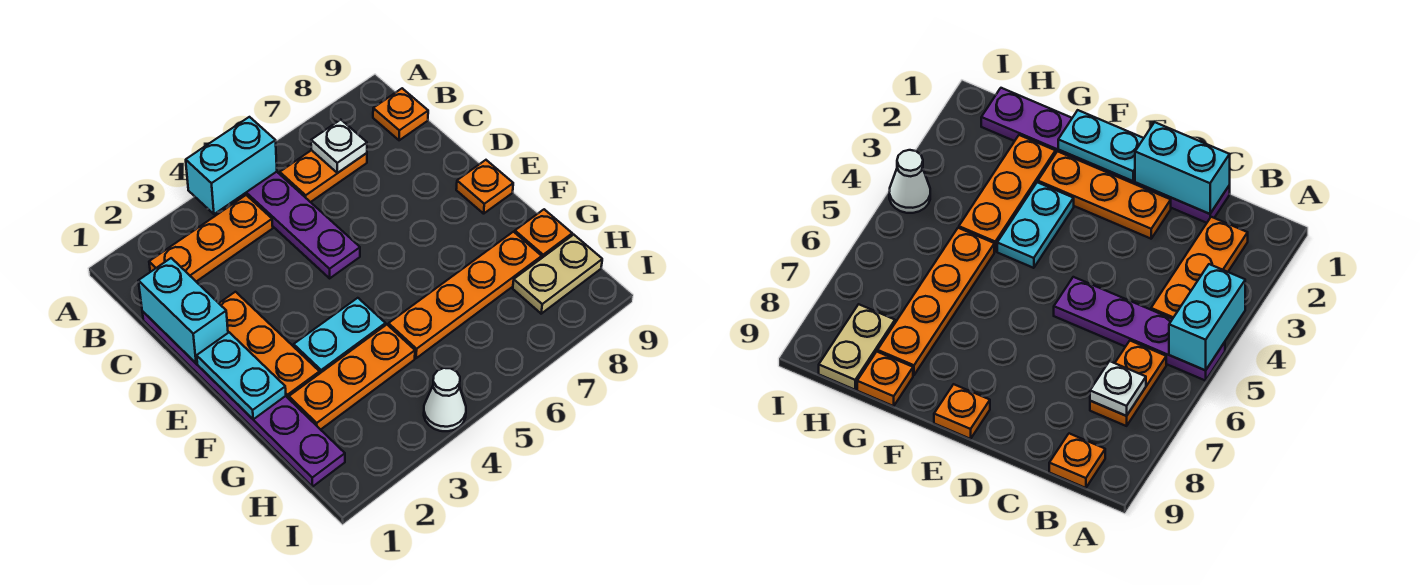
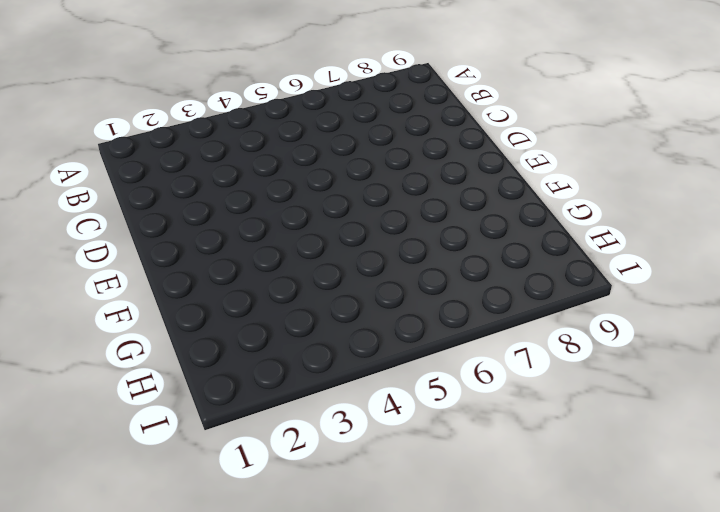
none -> purple 1x4 plate [240,172,360,278]
none -> orange 1x3 plate [149,195,273,282]
none -> orange 1x2 plate [280,150,367,202]

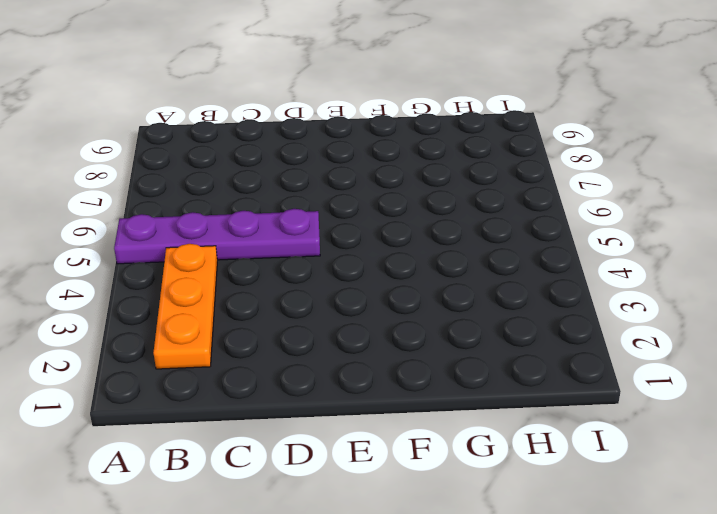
none -> orange 1x2 plate [280,150,367,202]
none -> orange 1x1 plate [373,88,428,140]
none -> purple 1x6 plate [142,311,345,487]

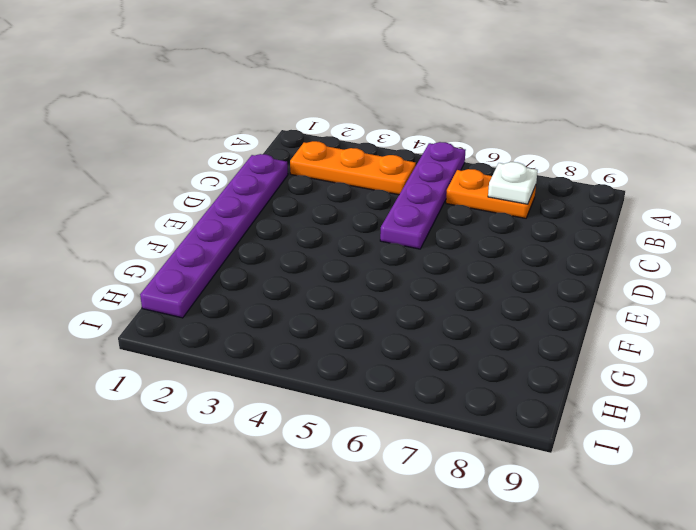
none -> orange 1x1 plate [373,88,428,140]
none -> orange 1x3 plate [219,292,320,399]
none -> orange 1x1 plate [456,160,513,214]

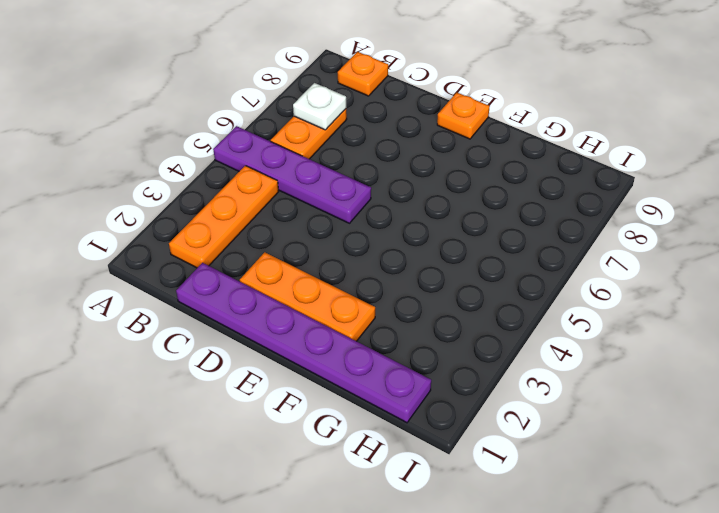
none -> cyan 1x2 plate [294,298,386,373]
none -> orange 1x3 plate [289,325,415,430]
none -> orange 1x4 plate [388,232,542,358]

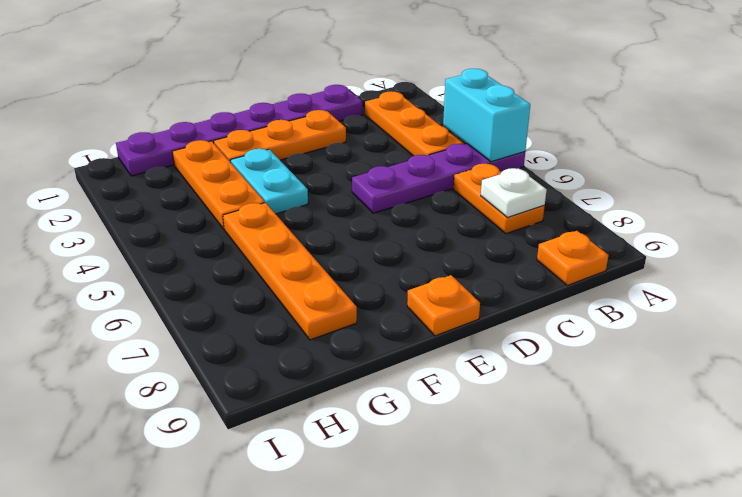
none -> orange 1x1 plate [515,209,572,258]
none -> tan 1x2 plate [513,235,602,314]
none -> white 1x1 cone [424,368,466,431]

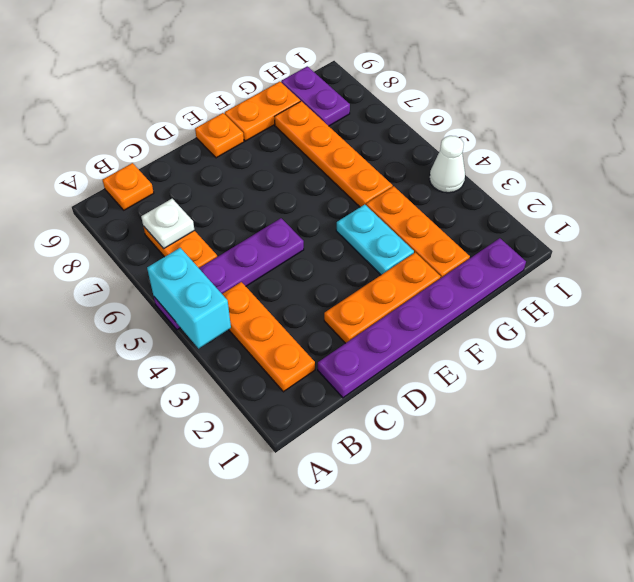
orange 1x2 plate [225,82,300,141] -> orange 1x1 plate [515,209,572,258]
purple 1x2 plate [281,66,350,126] -> tan 1x2 plate [513,235,602,314]
none -> cyan 1x2 brick [139,258,228,363]
none -> cyan 1x2 plate [197,332,286,419]

